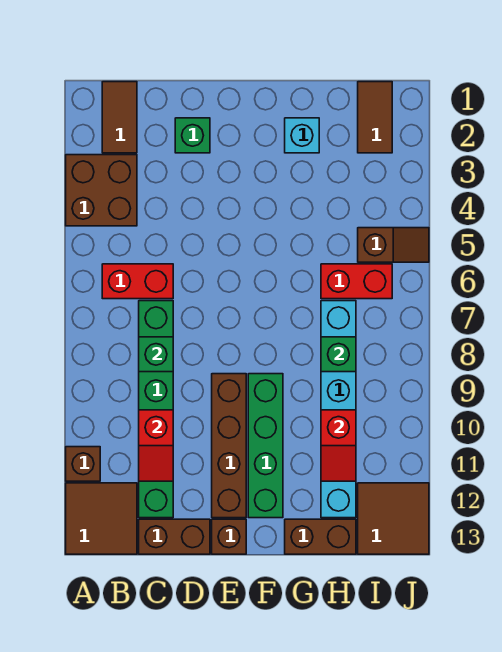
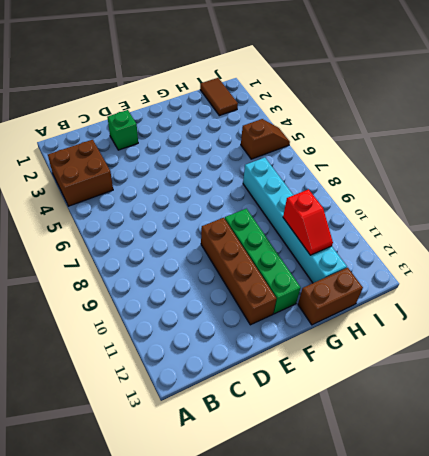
none -> brown 1x1 brick [66,447,100,481]
none -> brown 2x2 tile [66,483,137,554]
none -> brown 1x2 tile [102,82,137,153]

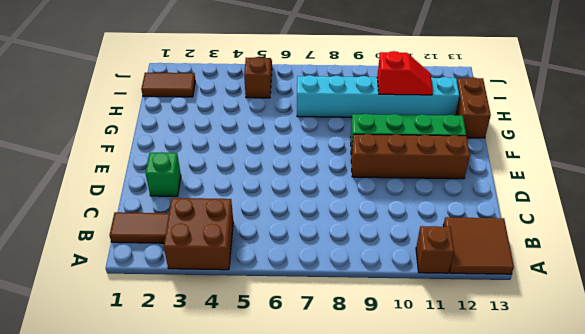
none -> red 1x2 brick [102,264,173,299]
none -> green 1x6 brick [139,301,173,518]
none -> brown 1x2 brick [139,519,210,554]

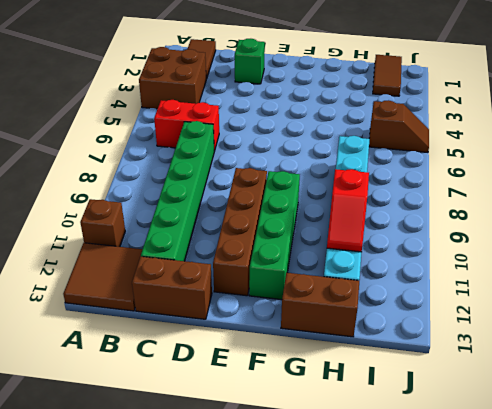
none -> brown 1x1 brick [212,519,246,554]
none -> cyan 1x1 brick [285,118,319,153]
none -> red 1x2 brick [321,264,392,299]

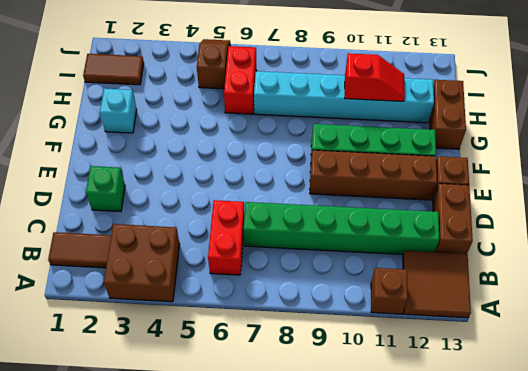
none -> brown 2x2 tile [358,483,429,554]
none -> green 1x1 brick [139,337,173,372]
none -> red 1x2 slope [139,410,173,481]

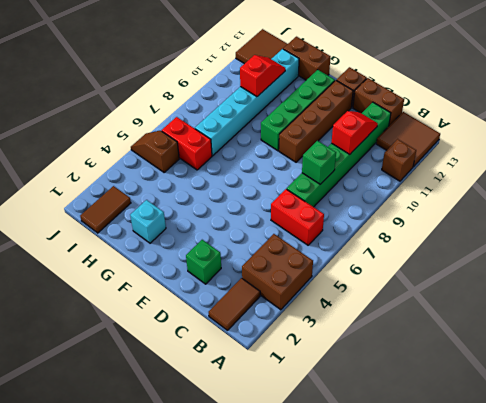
none -> green 1x1 brick [321,337,356,372]

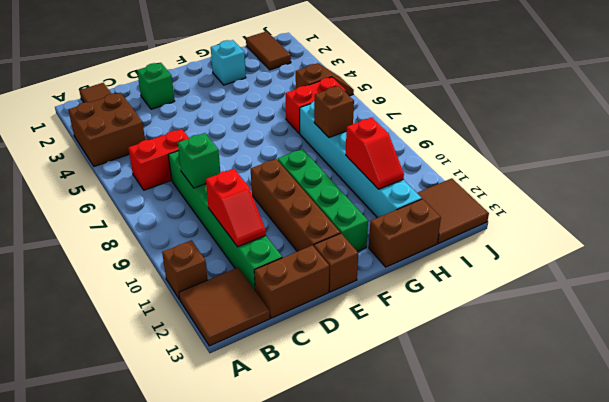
brown 1x1 brick [314,86,354,138] -> green 1x1 brick [321,337,356,372]

